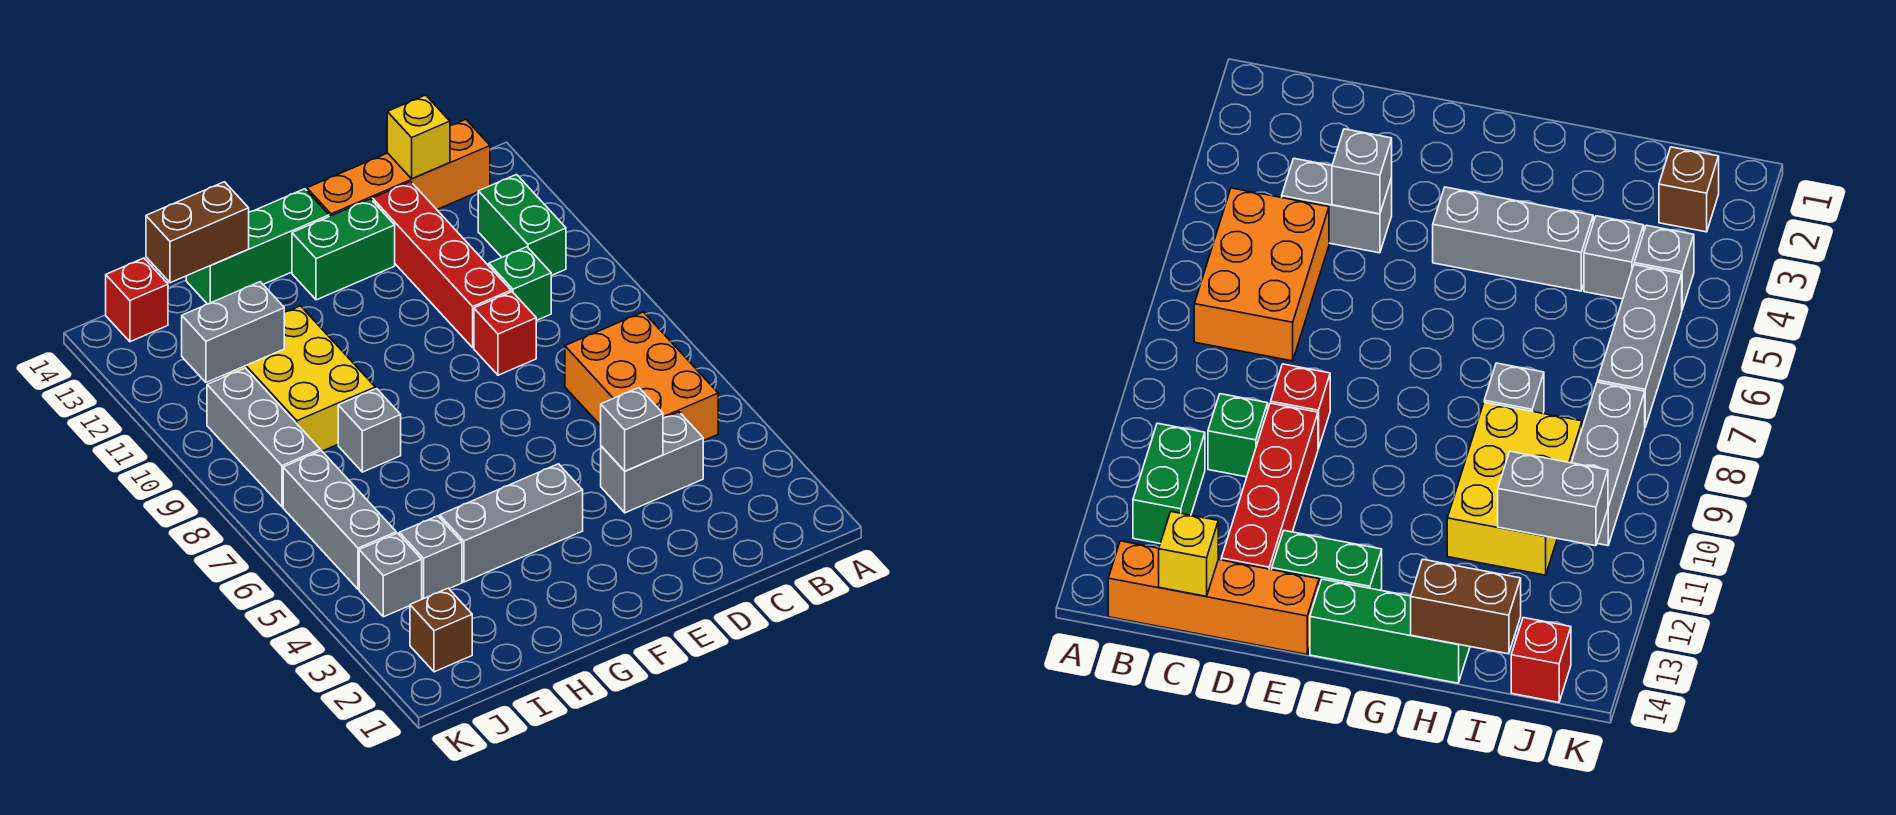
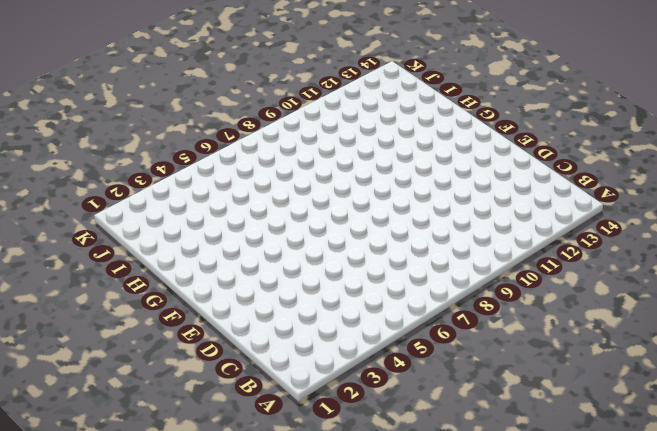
none -> orange 2x3 brick [565,312,718,441]
none -> green 1x2 brick [478,175,566,276]
none -> orange 1x4 brick [307,120,490,217]

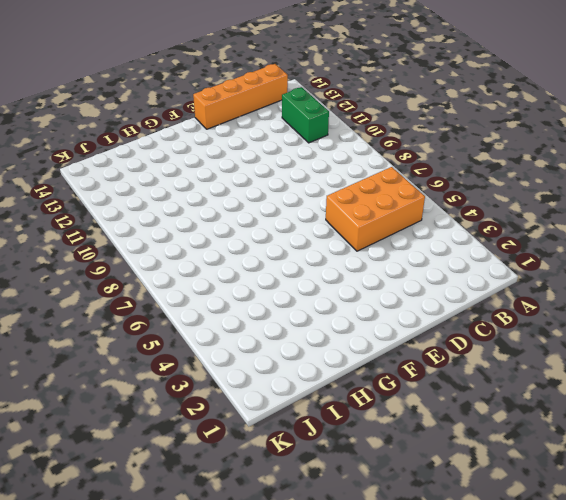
orange 2x3 brick [326,167,425,251] -> orange 2x3 brick turned to [565,312,718,441]
none -> grey 1x2 brick [601,412,703,513]
none -> green 1x1 brick [489,247,551,320]
none -> red 1x1 brick [474,292,536,375]

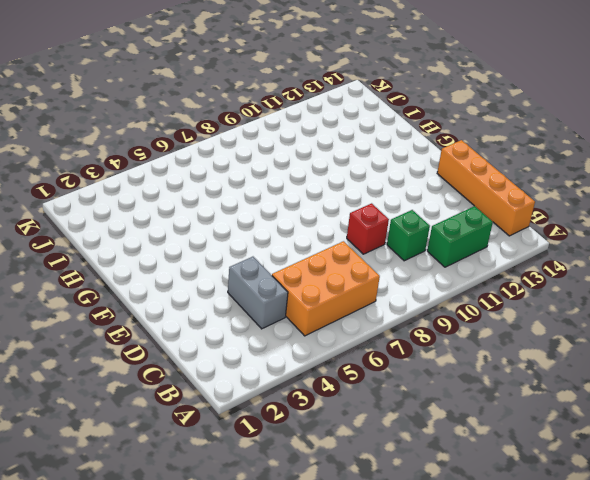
none -> red 1x4 brick [373,182,511,348]
none -> green 1x2 brick [292,199,395,300]
none -> grey 1x3 brick [440,464,583,582]

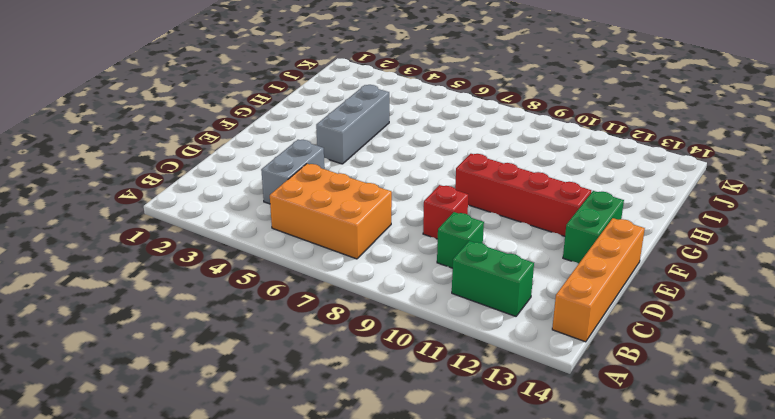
red 1x4 brick [455,154,591,236] -> red 1x4 brick moved to [373,182,511,348]
none -> green 1x3 brick [186,189,329,304]
none -> grey 1x1 brick [338,389,401,472]
none -> yellow 2x3 brick [222,306,375,451]

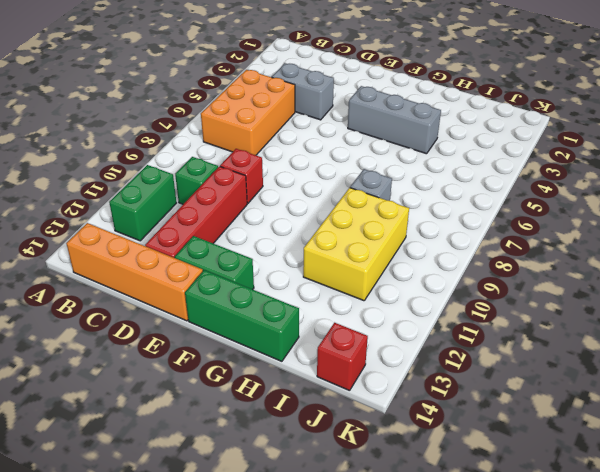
none -> grey 1x1 brick [399,516,462,599]
none -> brown 1x1 brick [410,588,472,672]
none -> grey 1x1 brick [359,533,422,617]

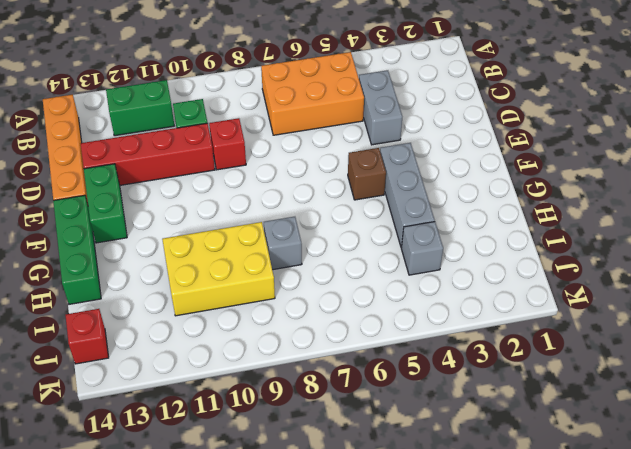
brown 1x1 brick [348,148,386,200] -> brown 1x1 brick moved to [410,588,472,672]
none -> grey 1x1 brick [359,533,422,617]
none -> grey 1x3 brick [283,451,396,589]
none -> grey 1x3 brick [207,368,320,507]

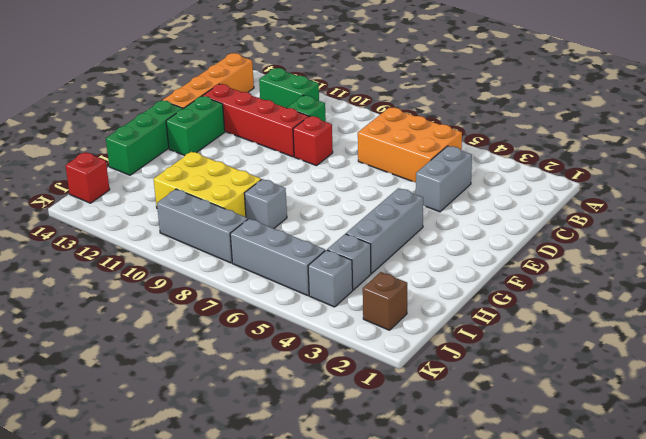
none -> yellow 1x1 brick [387,95,450,179]
none -> grey 1x1 brick [601,388,663,471]
none -> brown 1x2 brick [146,182,249,283]

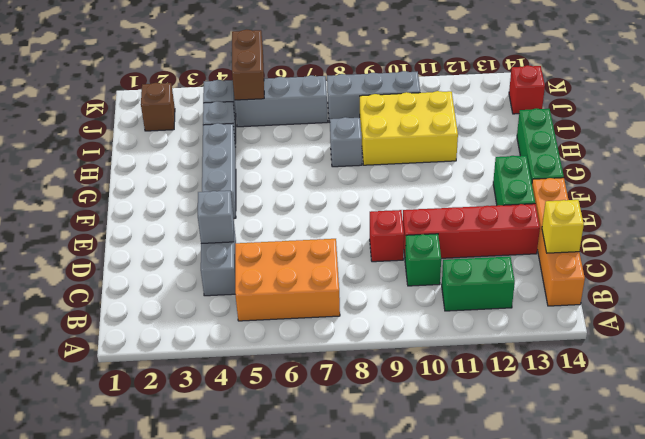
brown 1x2 brick [232,29,264,100] -> brown 1x2 brick moved to [146,182,249,283]
none -> grey 1x2 brick [182,282,284,383]

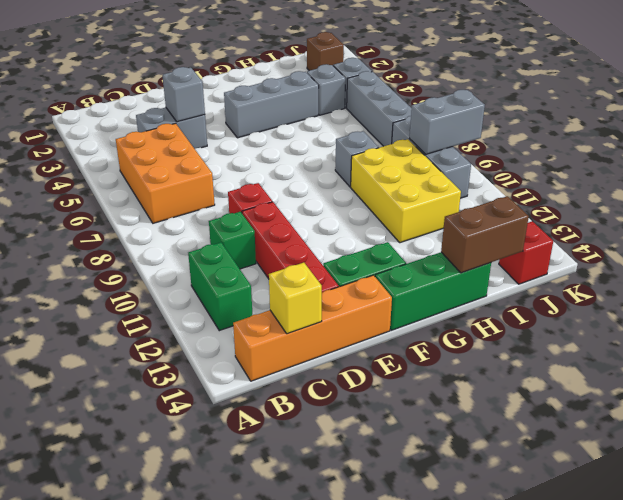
grey 1x2 brick [409,90,485,154] -> grey 1x2 brick moved to [182,282,284,383]

